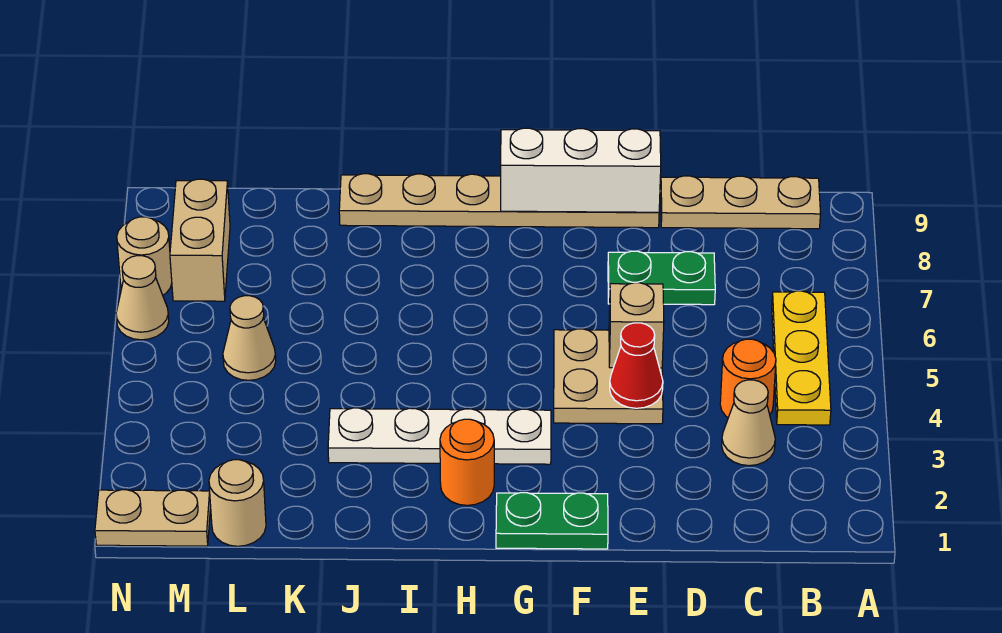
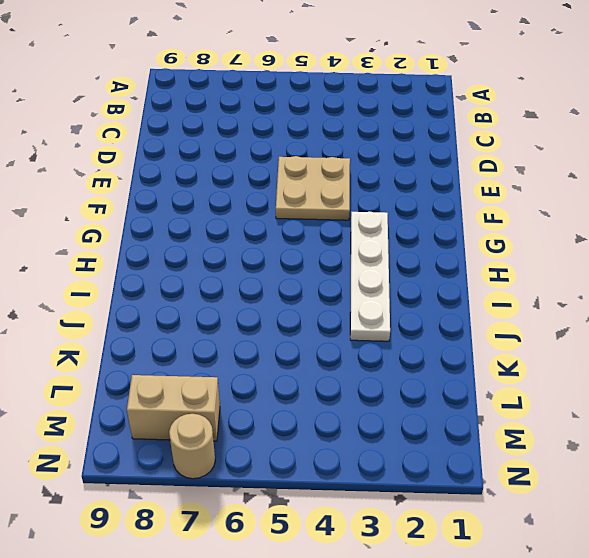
none -> yellow 1x3 plate [772,291,831,425]
none -> tan 1x3 plate [661,176,821,229]
none -> tan 1x1 cone [722,380,775,466]

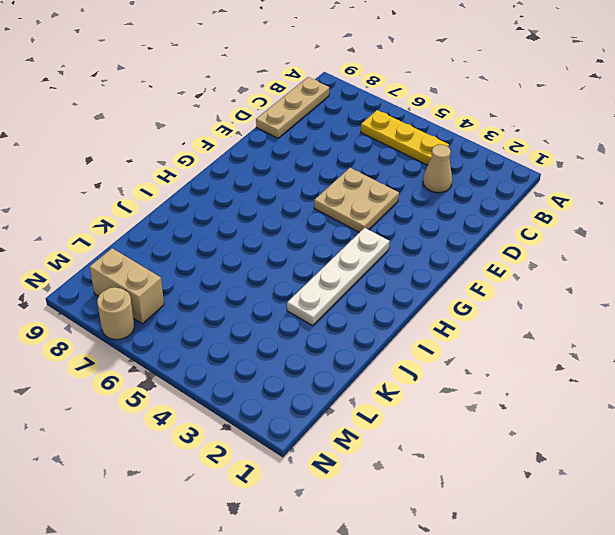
none -> orange 1x1 round brick [720,339,776,418]
none -> green 1x2 plate [608,251,715,305]
none -> tan 1x6 plate [339,174,659,228]

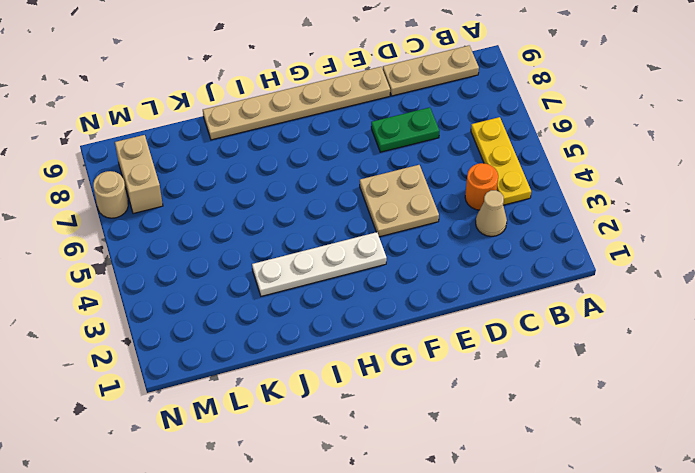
none -> green 1x2 plate [496,493,608,549]
none -> orange 1x1 round brick [440,419,494,505]
none -> tan 1x1 round brick [209,460,266,546]

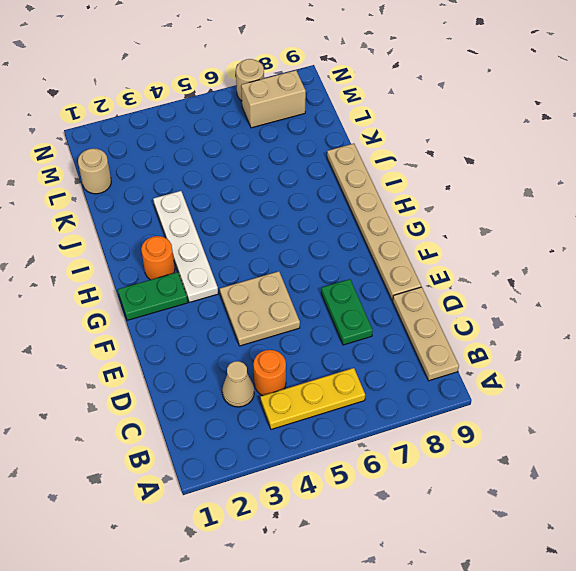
green 1x2 plate [118,272,188,320] -> green 1x2 plate turned to [496,493,608,549]
none -> tan 1x1 cone [223,296,276,380]
none -> tan 1x2 plate [95,490,211,546]
none -> tan 1x1 cone [116,256,169,340]

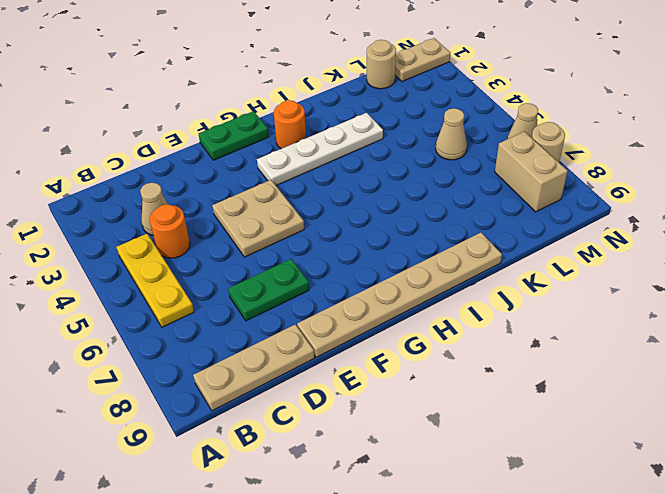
none -> red 1x1 cone [610,323,663,408]
none -> tan 1x1 brick [609,283,664,368]
none -> white 1x3 brick [501,128,661,212]

